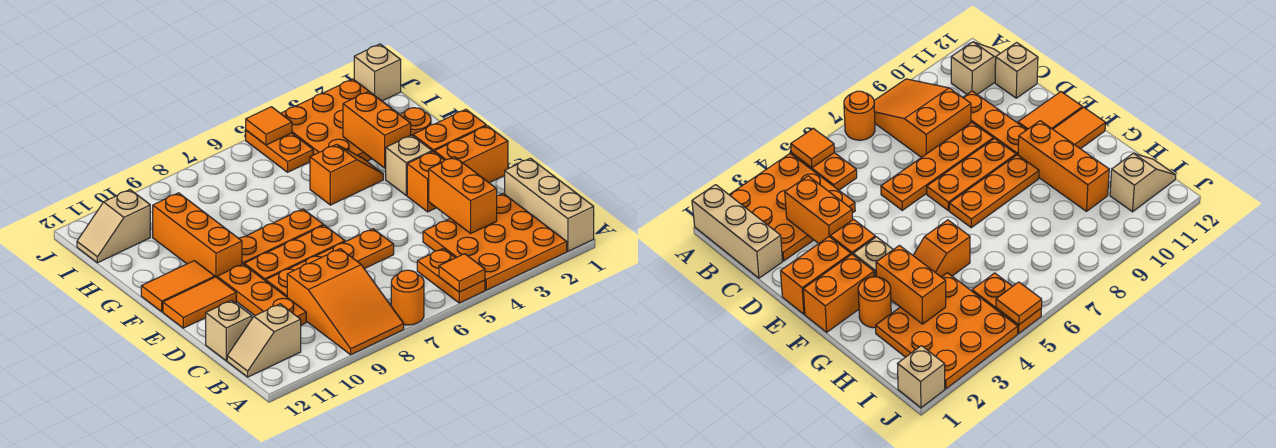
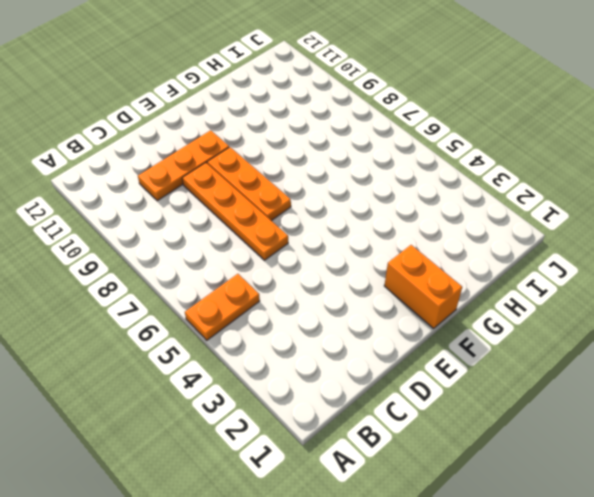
none -> tan 1x3 brick [505,158,594,251]
none -> orange 3x3 plate [423,193,567,290]
none -> orange 1x1 round brick [391,270,424,325]

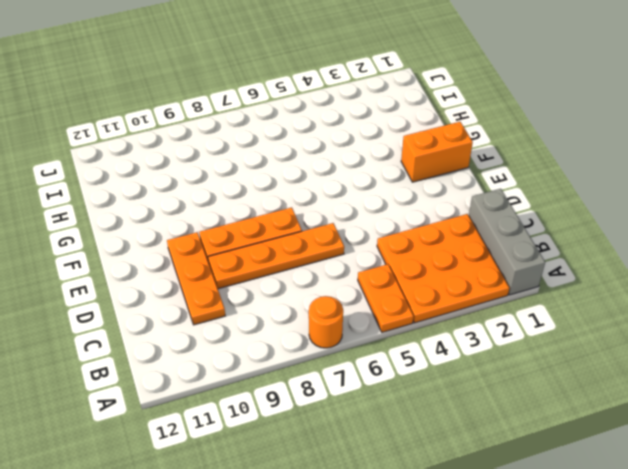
grey 1x3 brick [469,189,545,295] -> tan 1x3 brick [505,158,594,251]
none -> orange 2x3 slope [287,249,404,355]
none -> tan 1x2 slope [227,304,301,377]
none -> tan 1x1 brick [206,300,252,361]

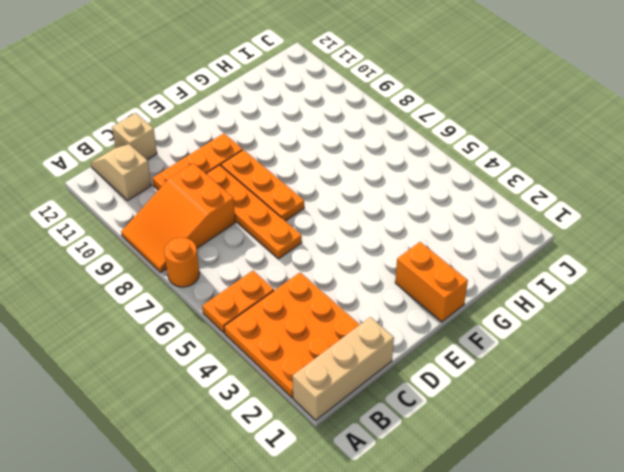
none -> orange 1x2 brick [434,126,508,183]
none -> orange 1x1 brick [407,152,445,212]
none -> orange 1x2 tile [163,277,236,328]

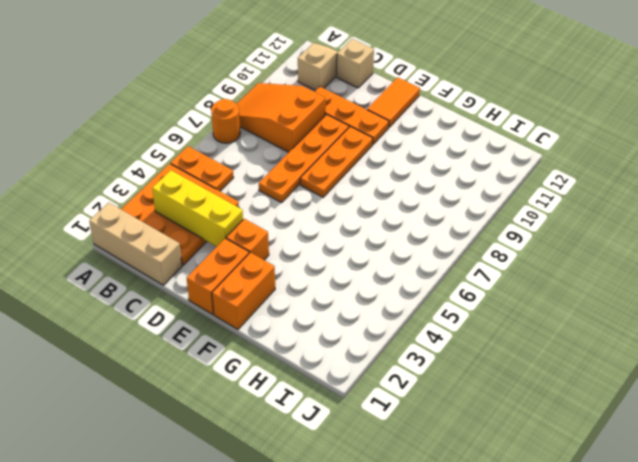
yellow 1x3 brick [152,170,243,247] -> orange 1x2 brick [429,157,497,233]
none -> tan 1x1 brick [386,135,432,195]
none -> orange 1x3 plate [239,209,323,264]
none -> orange 1x3 brick [153,193,242,277]

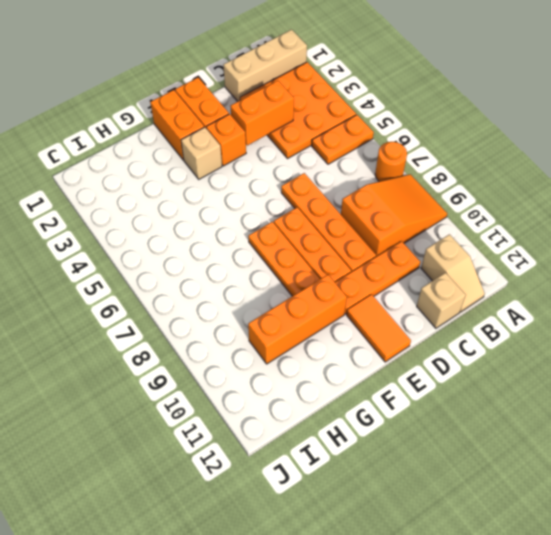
none -> orange 1x2 tile [141,261,215,312]
none -> orange 1x1 round brick [401,108,431,136]
none -> orange 1x2 slope [310,144,383,205]

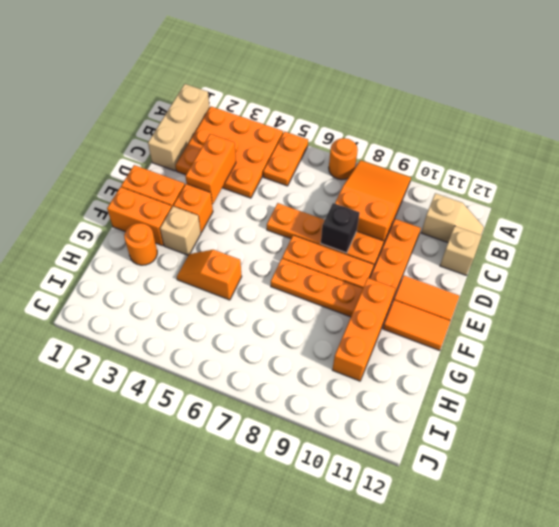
black 1x1 brick [321,203,360,253] -> none
none -> orange 3x3 plate [281,79,400,161]
none -> orange 1x2 plate [246,130,313,172]
none -> tan 1x2 slope [77,190,150,263]

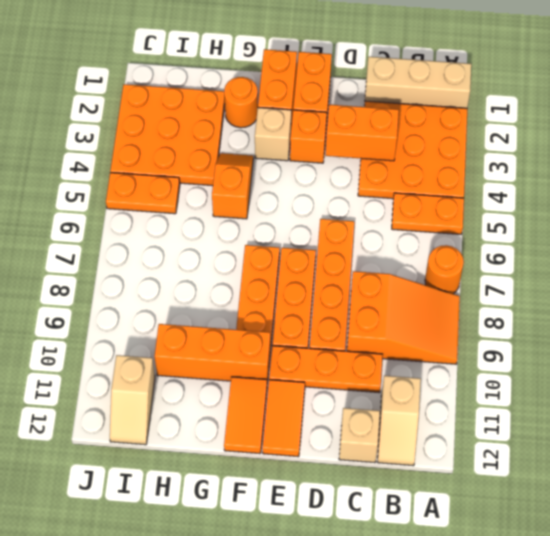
none -> tan 1x1 brick [354,44,401,101]
none -> orange 1x1 tile [439,254,485,292]
none -> orange 1x2 brick [343,91,411,168]

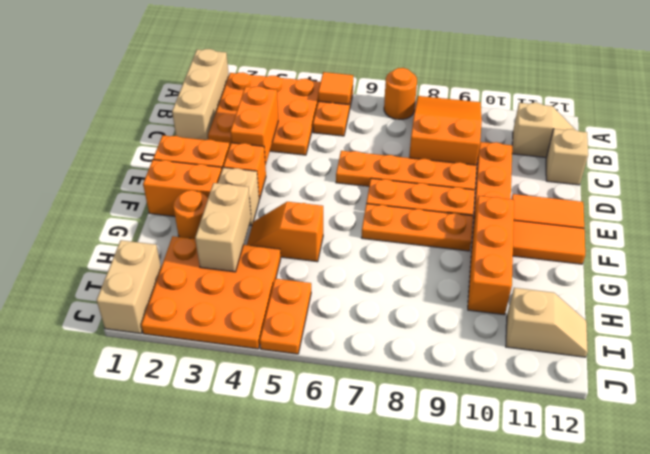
tan 1x2 brick [195,183,251,272] -> orange 1x2 brick [343,91,411,168]
tan 1x2 brick [97,240,161,333] -> tan 1x1 brick [354,44,401,101]
none -> orange 1x1 tile [246,107,292,145]

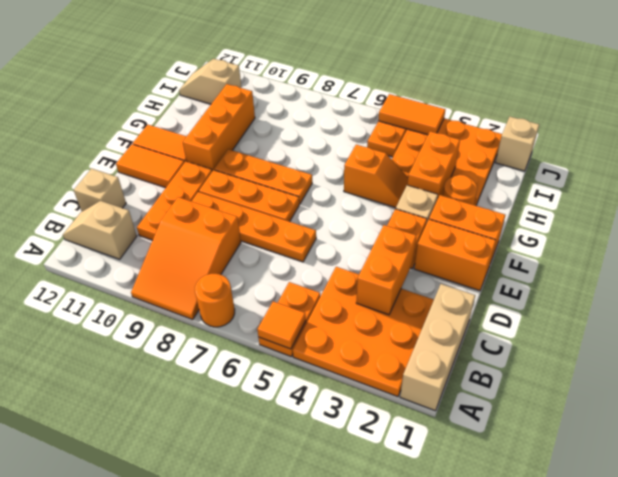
orange 1x2 tile [378,94,445,135] -> orange 1x1 tile [246,107,292,145]

